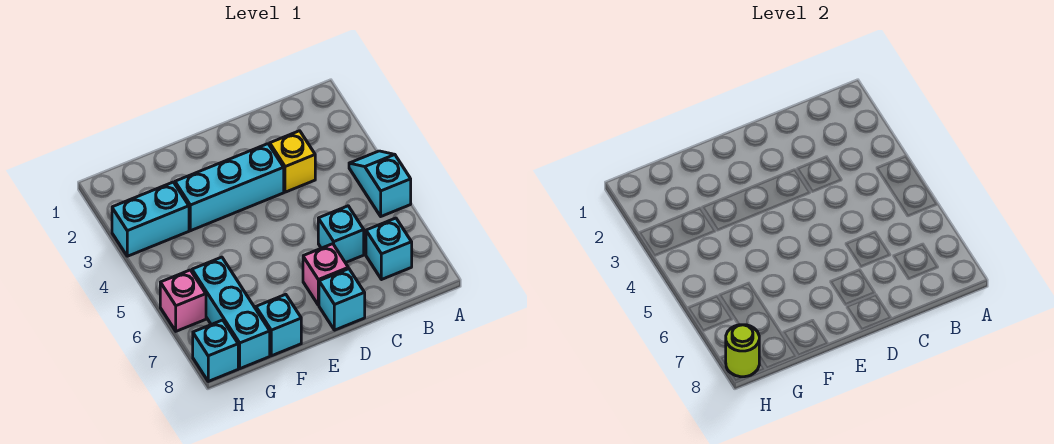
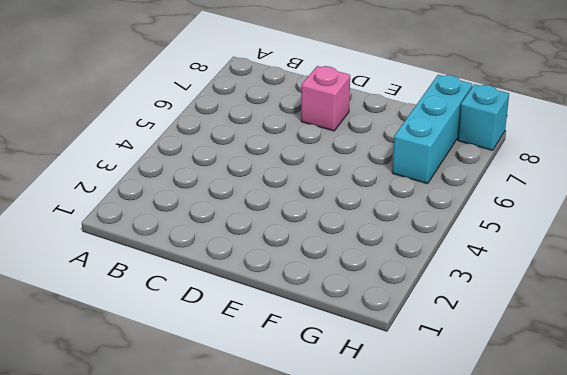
none -> cyan 1x2 slope [349,151,411,216]
none -> cyan 1x1 brick [366,218,412,280]
none -> yellow 1x1 brick [270,131,315,192]

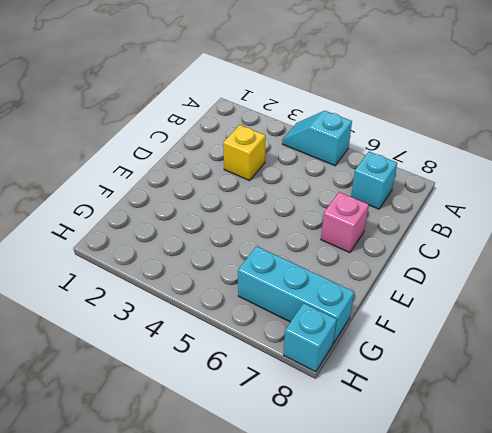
none -> cyan 1x1 brick [318,206,364,263]
none -> cyan 1x3 brick [175,144,284,231]
none -> cyan 1x1 brick [319,269,365,330]

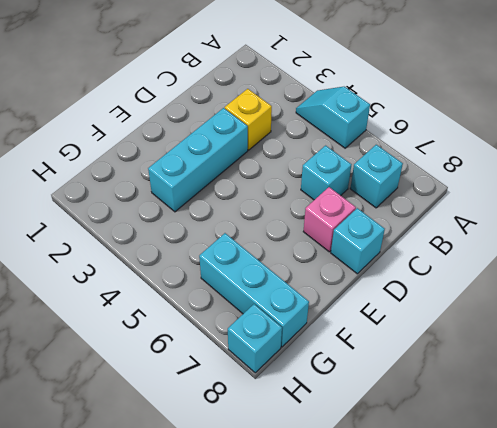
none -> cyan 1x1 brick [256,294,301,356]
none -> cyan 1x2 brick [112,182,189,256]
none -> pink 1x1 brick [160,270,206,331]

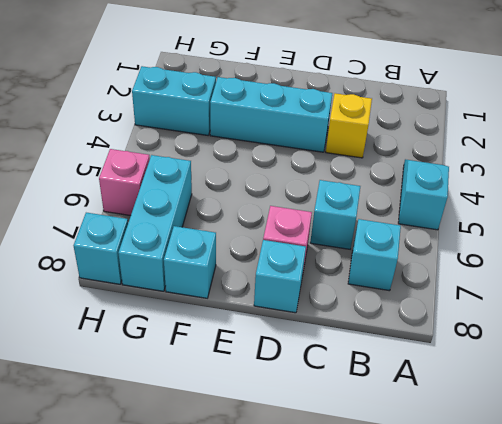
none -> lime 1x1 round brick [726,325,759,377]

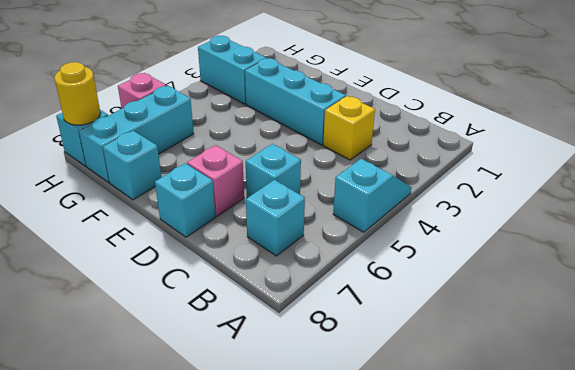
yellow 1x1 round brick [54,62,100,125] -> lime 1x1 round brick [726,325,759,377]

